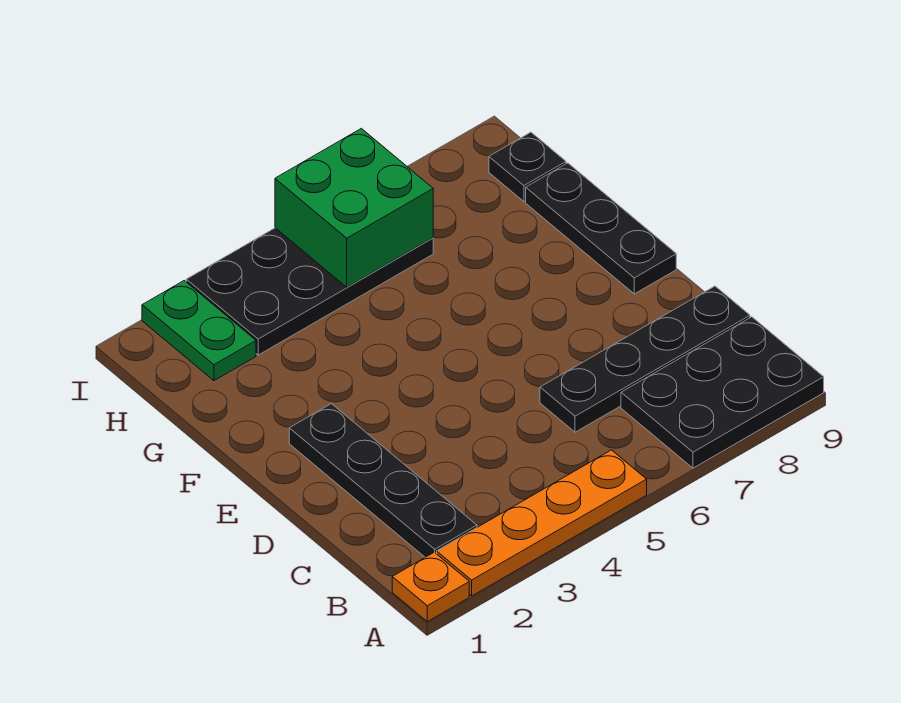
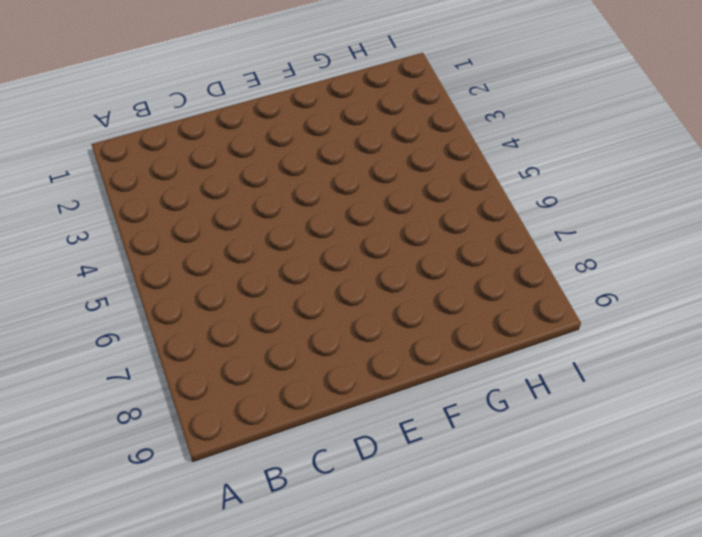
none -> orange 1x1 plate [392,552,469,622]
none -> orange 1x4 plate [437,450,647,596]

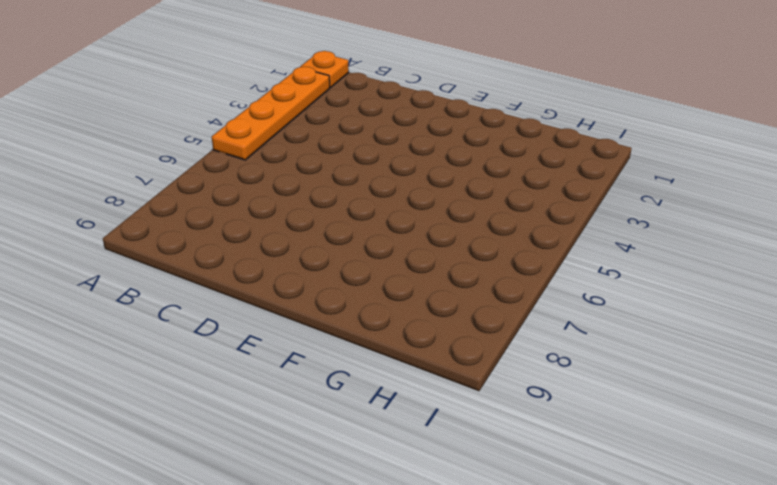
none -> black 2x3 plate [621,317,824,468]
none -> black 1x4 plate [289,404,477,557]

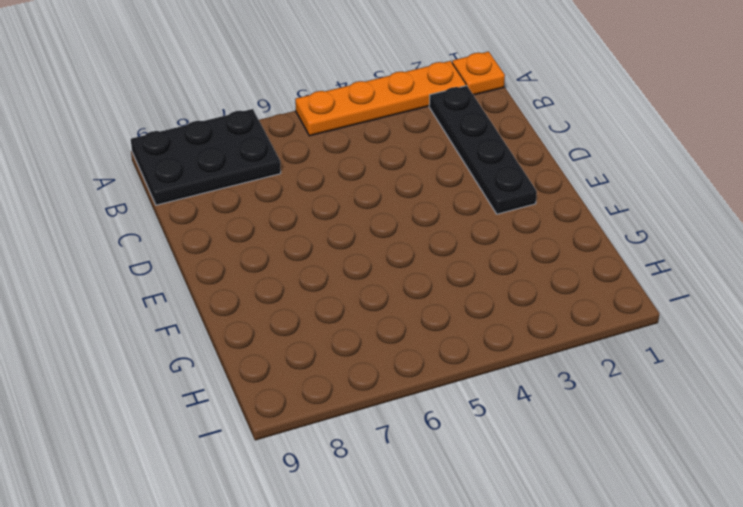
none -> black 1x4 plate [540,286,750,432]
none -> black 1x3 plate [526,163,676,294]

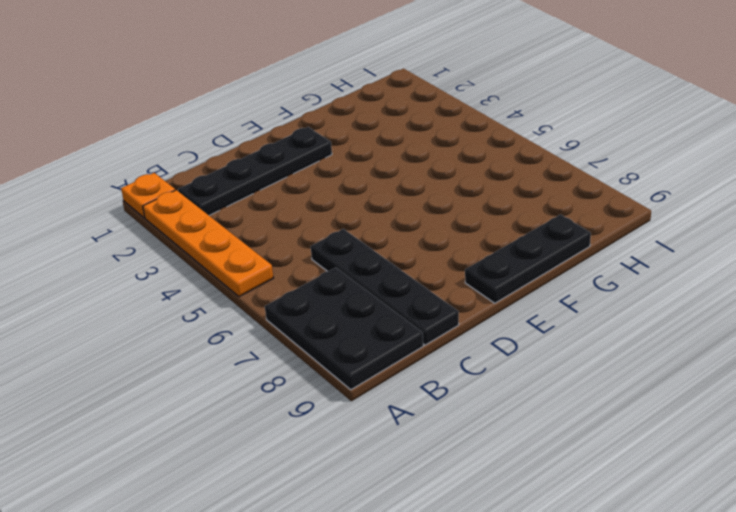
none -> green 1x2 plate [142,281,256,381]
none -> black 2x4 plate [186,228,433,355]

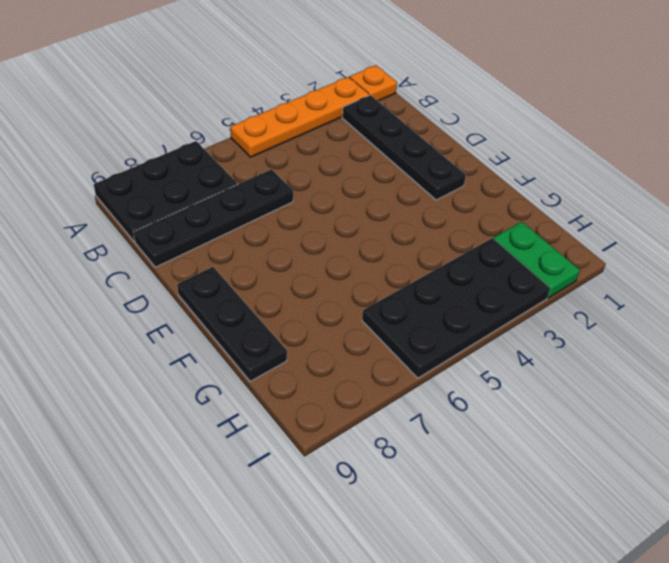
none -> black 1x1 plate [489,132,566,201]
none -> green 2x2 brick [275,128,433,287]

